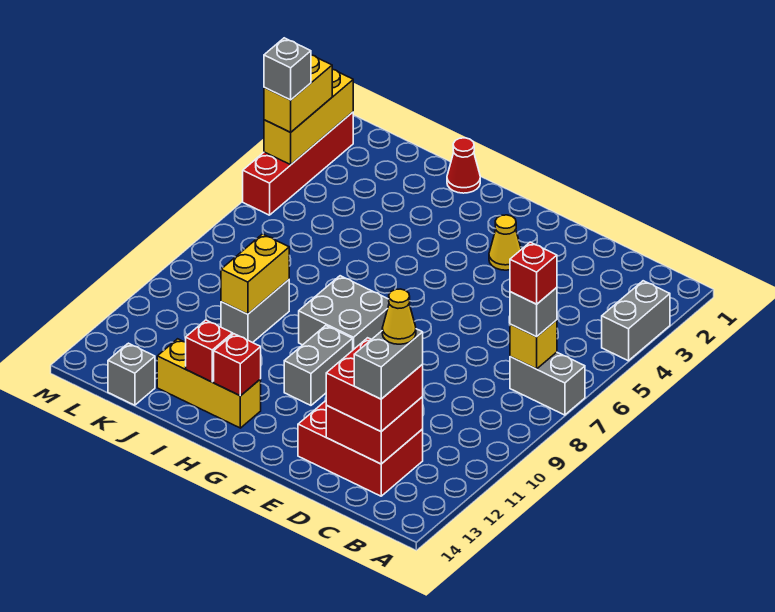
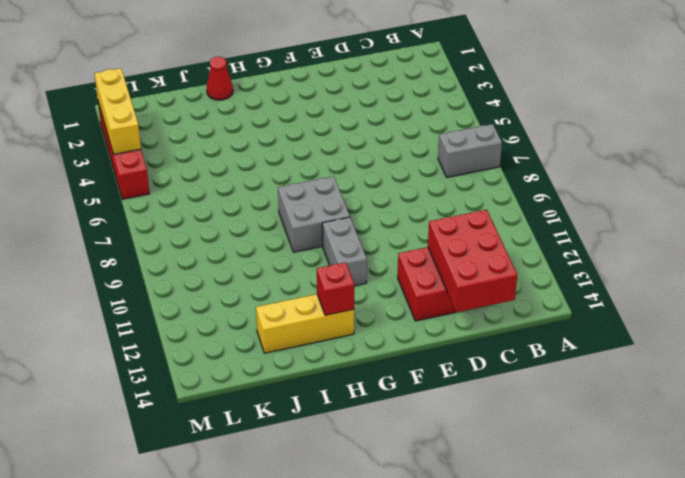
red 2x3 brick [428,210,517,312] -> red 2x2 brick [326,397,423,464]
none -> grey 1x2 brick [602,281,670,361]
none -> yellow 1x1 cone [489,215,521,270]
none -> grey 1x2 brick [221,280,289,343]

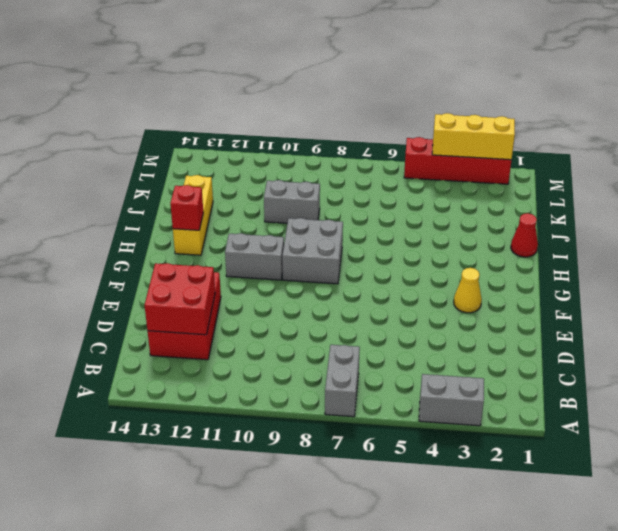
none -> grey 1x1 brick [108,343,155,405]
none -> yellow 1x1 brick [510,320,557,369]
none -> red 1x1 brick [186,320,233,382]

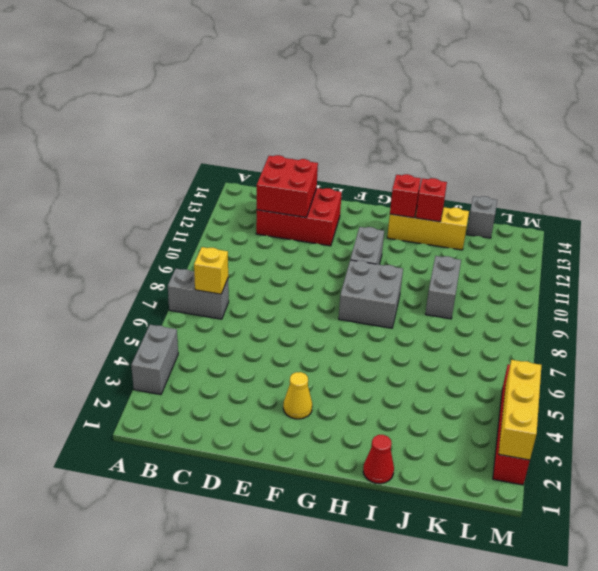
none -> yellow 1x2 brick [221,234,289,314]
none -> grey 1x1 brick [510,288,557,337]
none -> red 2x2 brick [326,338,423,431]

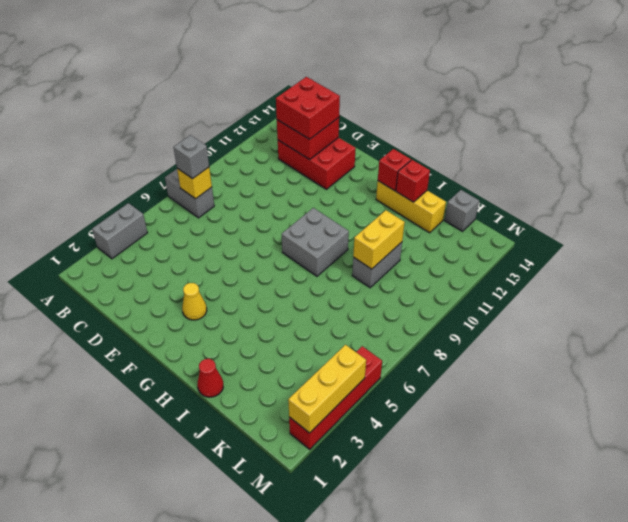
none -> grey 1x2 brick [284,326,353,405]
none -> yellow 1x2 brick [264,55,332,132]
none -> red 1x1 brick [510,242,557,304]

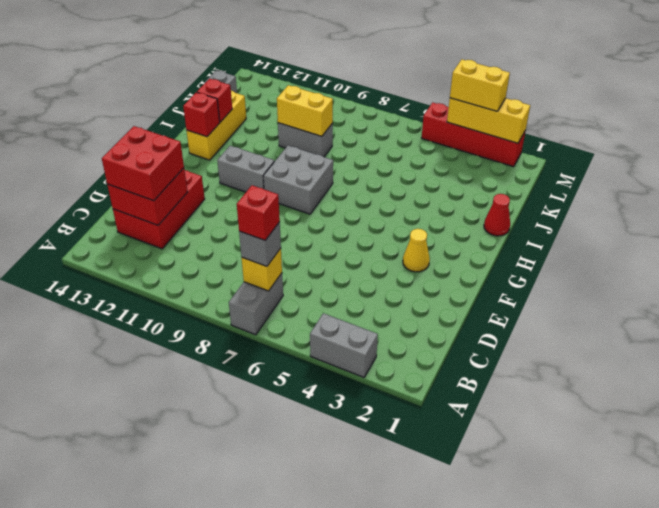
none -> grey 1x2 brick [354,329,423,399]
none -> grey 1x1 brick [264,38,311,100]
none -> yellow 1x1 cone [382,289,416,344]

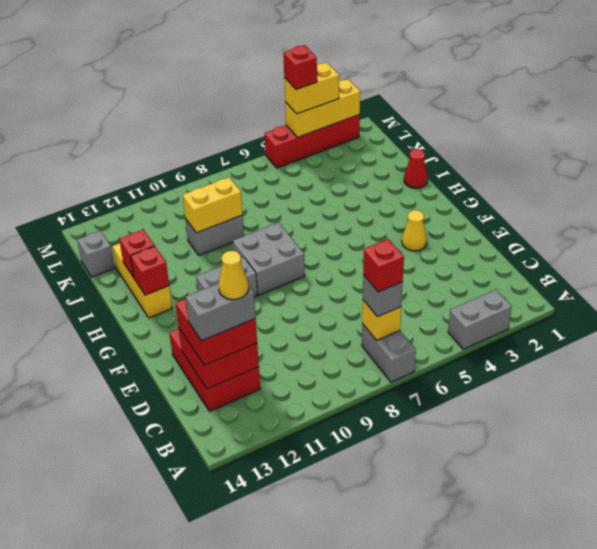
red 1x1 brick [283,45,317,90] -> grey 1x1 brick [264,38,311,100]

